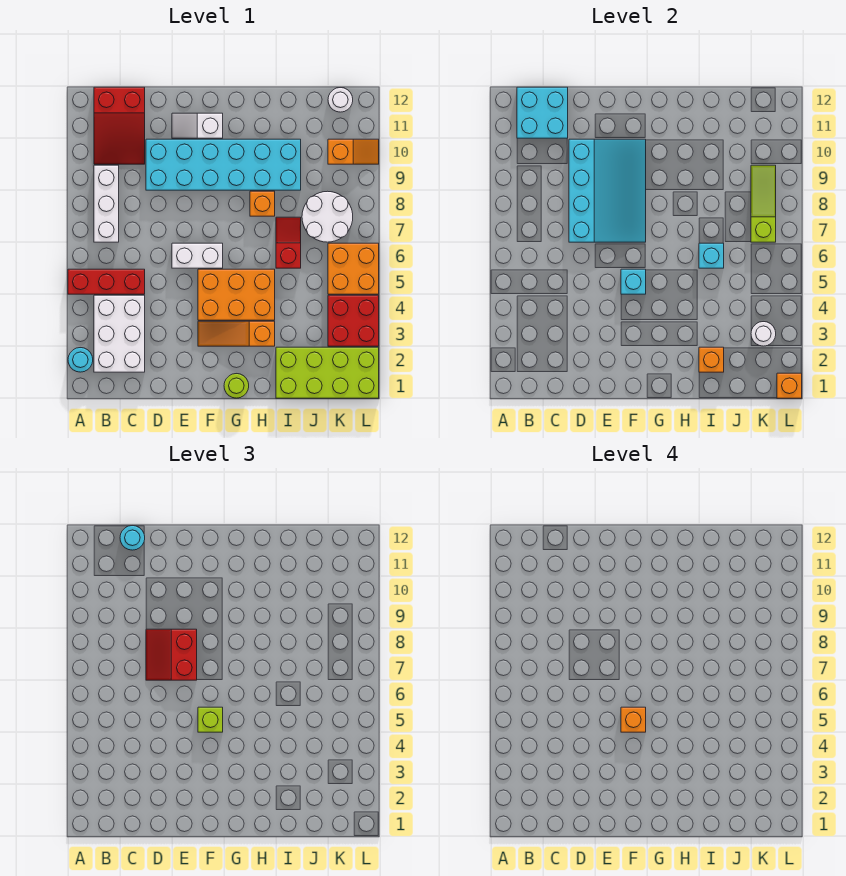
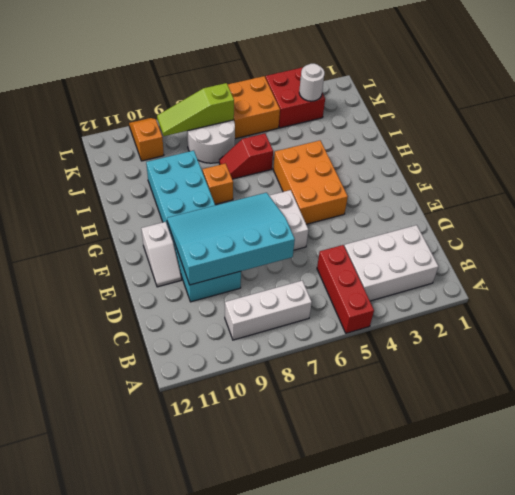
none -> cyan 1x1 round brick [68,348,93,372]
none -> red 2x3 slope [94,87,145,164]
none -> orange 1x3 slope [198,321,275,346]
none -> lime 1x1 round brick [224,374,249,398]

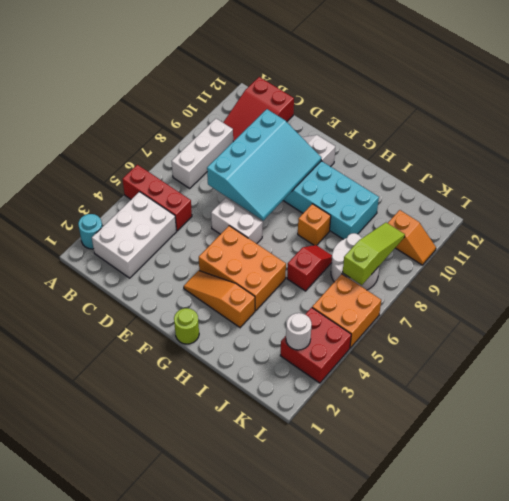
none -> lime 2x4 brick [276,347,379,398]
none -> white 1x1 round brick [328,88,353,112]
none -> cyan 2x2 brick [517,87,568,138]
none -> cyan 1x1 brick [621,269,646,294]

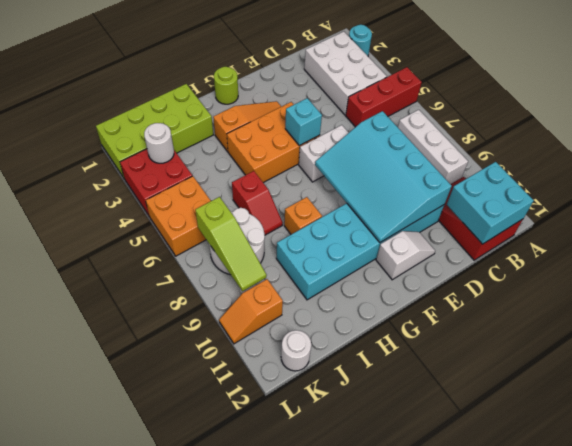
none -> orange 1x1 brick [699,347,724,372]
none -> cyan 1x1 brick [699,243,724,268]
none -> orange 1x1 brick [777,373,802,398]
none -> cyan 1x1 round brick [120,526,145,550]

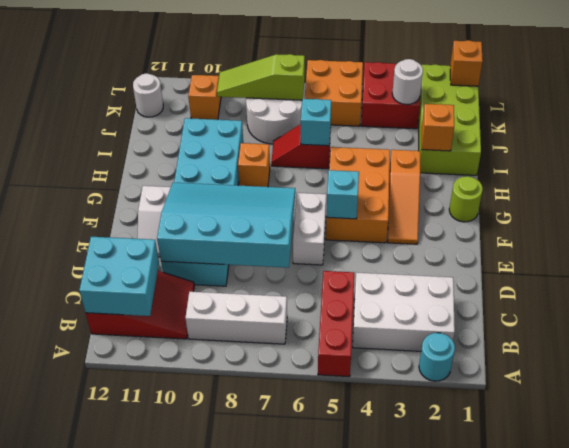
none -> cyan 1x1 round brick [120,526,145,550]
none -> red 2x2 slope [146,629,197,680]
none -> lime 1x1 brick [198,707,223,732]
none -> orange 1x1 brick [621,707,646,732]

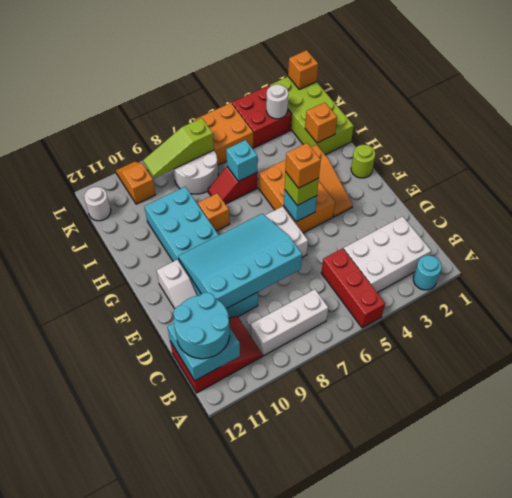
cyan 2x2 round brick [173,292,230,359] -> cyan 1x1 round brick [120,526,145,550]
none -> red 2x2 slope [146,629,197,680]

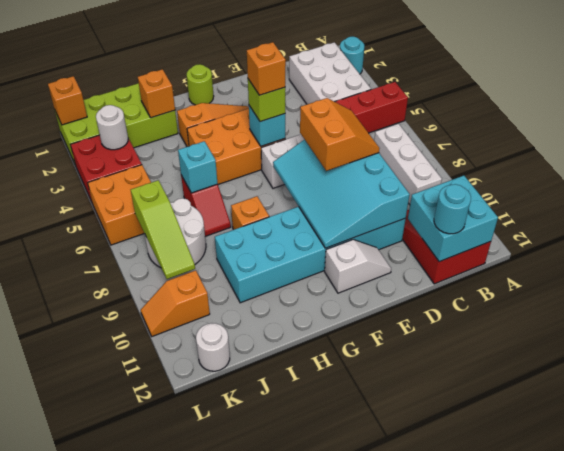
orange 2x2 slope [300,98,380,171] -> red 2x2 slope [146,629,197,680]

